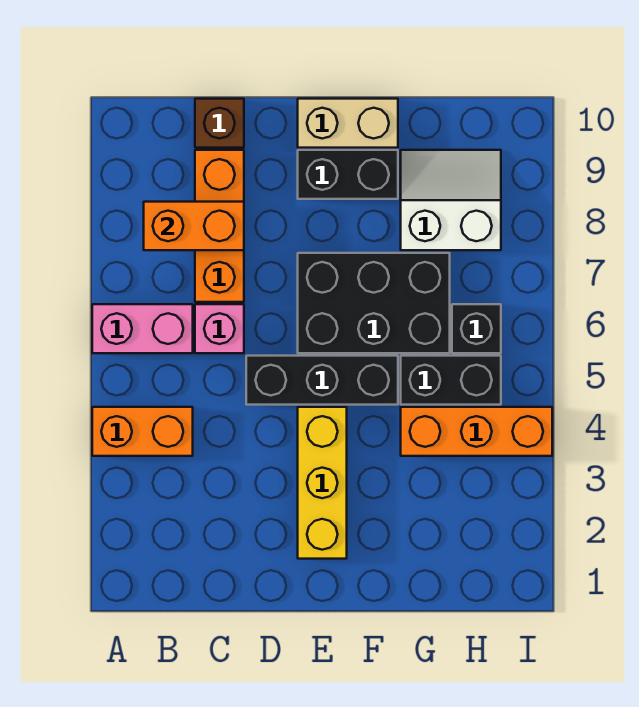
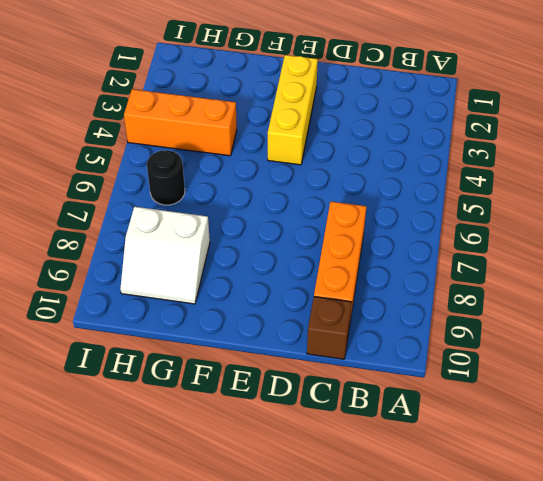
black 1x1 round brick [147,150,185,205] -> black 1x1 brick [452,304,501,353]
none -> orange 1x2 brick [92,407,193,456]
none -> pink 1x2 brick [92,304,193,353]
none -> pink 1x1 brick [195,304,244,353]

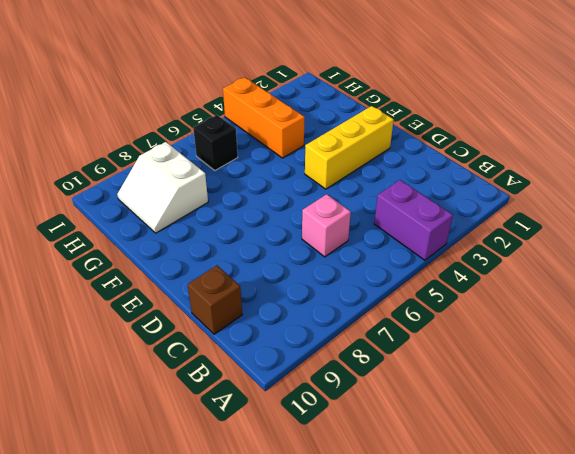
purple 1x2 brick [374,180,453,260] -> orange 1x2 brick [92,407,193,456]
none -> pink 1x2 brick [92,304,193,353]
none -> orange 1x3 brick [195,150,244,302]
none -> black 1x3 brick [246,356,398,405]

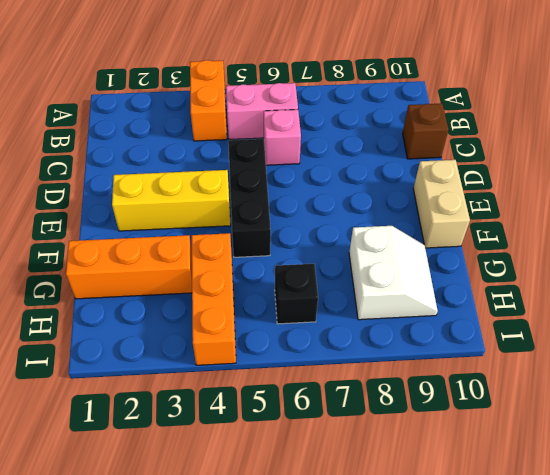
pink 1x2 brick [226,83,298,140] -> pink 1x2 brick turned to [92,304,193,353]
orange 1x3 brick [66,235,192,299] -> orange 1x3 brick moved to [195,150,244,302]
none -> black 2x3 brick [298,253,450,353]
none -> black 1x2 brick [298,150,398,199]
none -> black 1x2 brick [401,356,501,405]

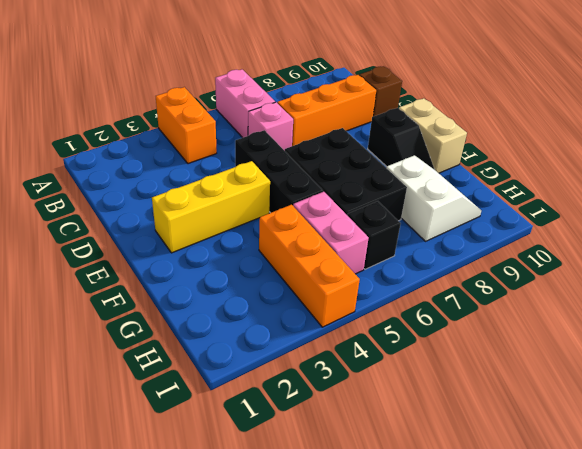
black 1x2 slope [368,108,435,170] -> black 1x2 brick [298,150,398,199]
pink 1x2 brick [293,192,369,274] -> black 1x2 brick [401,356,501,405]
none -> orange 1x2 brick [144,202,244,250]

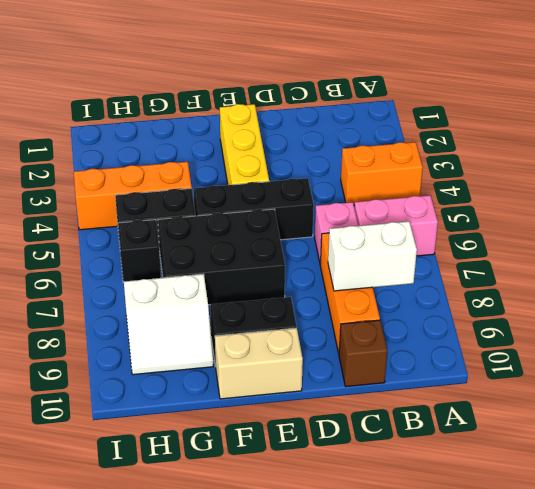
white 1x2 brick [328,221,417,291] -> orange 1x2 brick [144,202,244,250]

